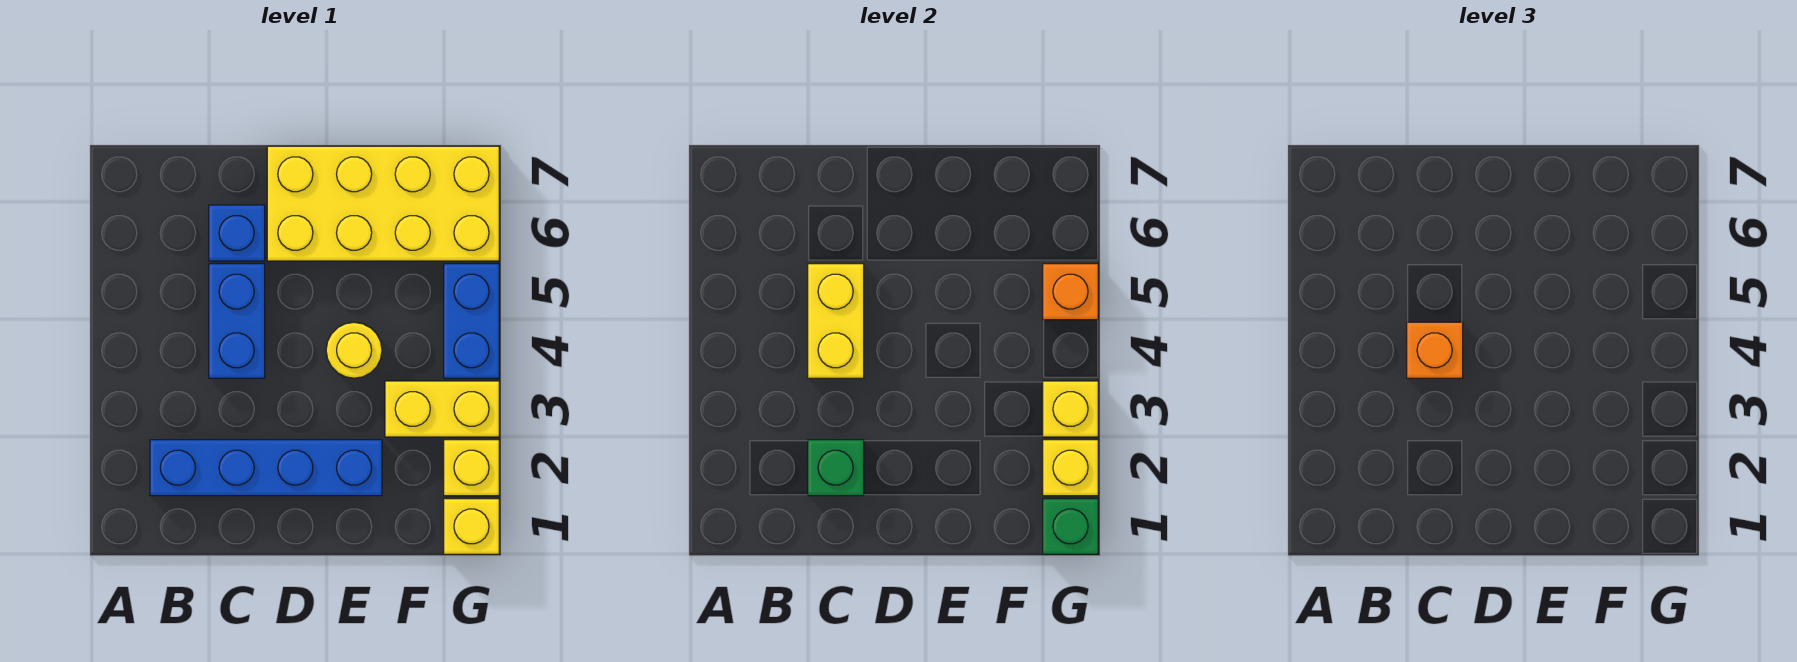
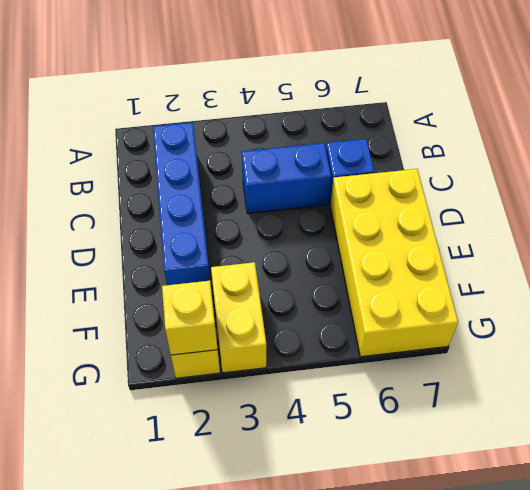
none -> yellow 1x1 round brick [326,322,382,378]
none -> yellow 1x1 brick [444,499,499,554]
none -> blue 1x2 brick [444,264,499,378]

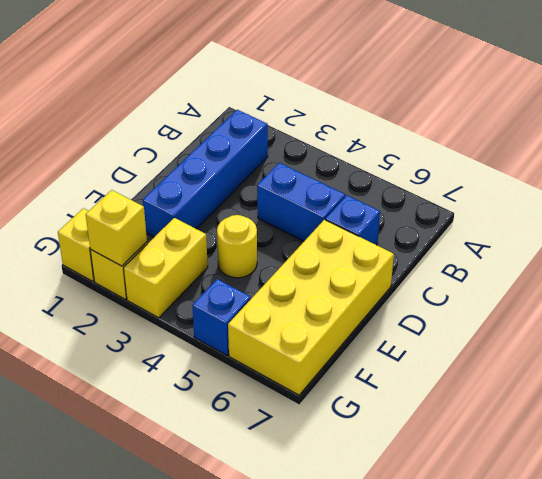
blue 1x1 brick [192,279,251,355] -> blue 1x2 brick [444,264,499,378]
none -> green 1x1 brick [808,440,864,496]
none -> yellow 1x2 brick [808,264,864,378]
none -> green 1x1 brick [1043,499,1098,554]

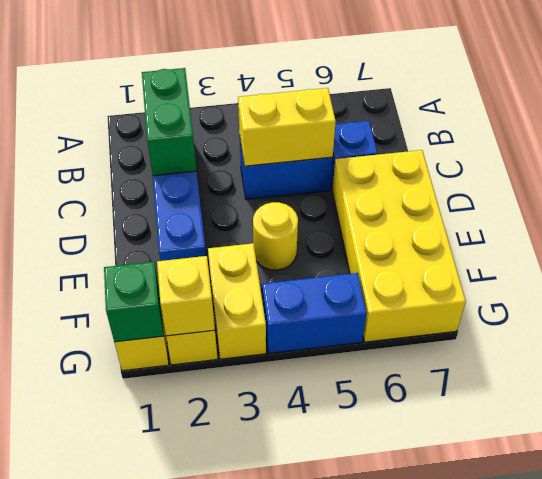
green 1x2 brick [142,68,196,176] -> green 1x1 brick [808,440,864,496]
none -> yellow 1x1 brick [1043,381,1098,437]
none -> orange 1x1 brick [1043,264,1098,320]
none -> orange 1x1 brick [1407,322,1463,378]

